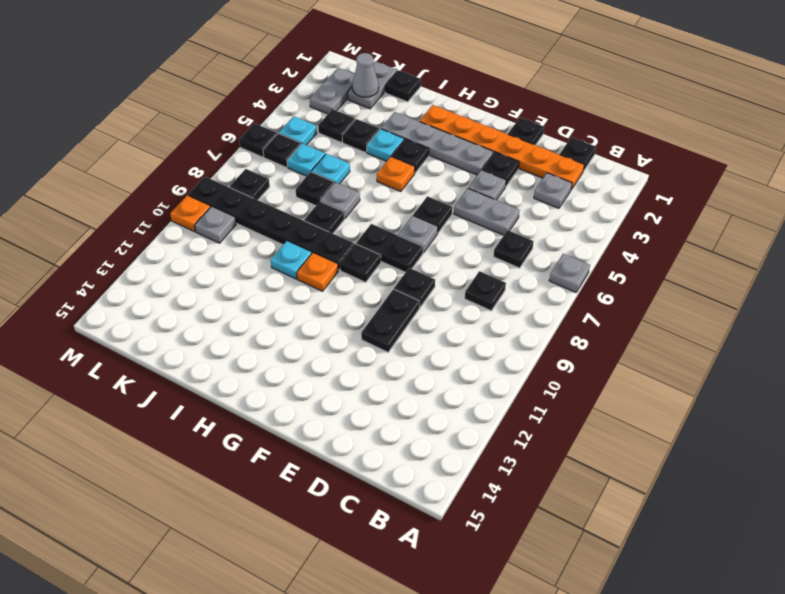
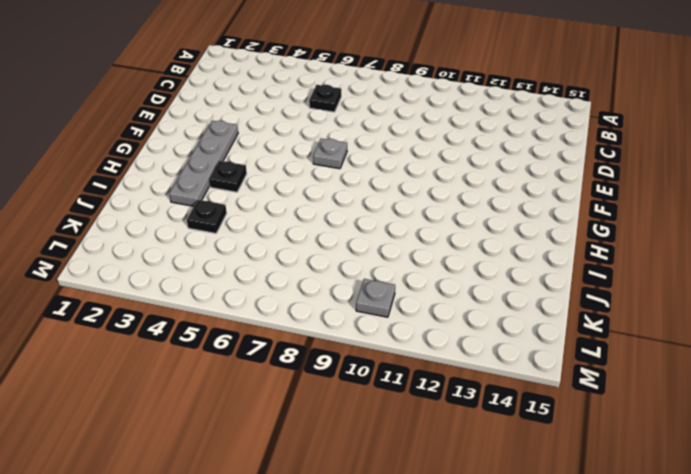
none -> grey 1x1 plate [549,254,590,292]
none -> black 1x1 plate [560,137,596,171]
none -> orange 1x6 plate [420,105,584,189]
none -> grey 1x1 plate [534,173,572,208]

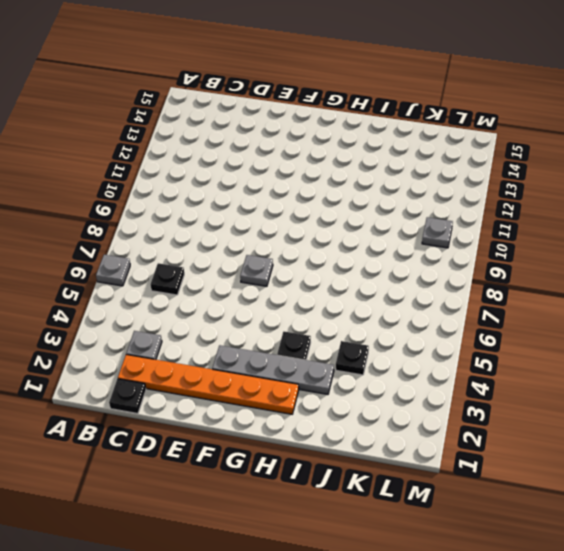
none -> black 1x1 plate [465,271,506,311]
none -> grey 1x2 plate [454,189,520,235]
none -> black 1x1 plate [508,117,544,145]
none -> black 1x1 plate [482,152,519,187]

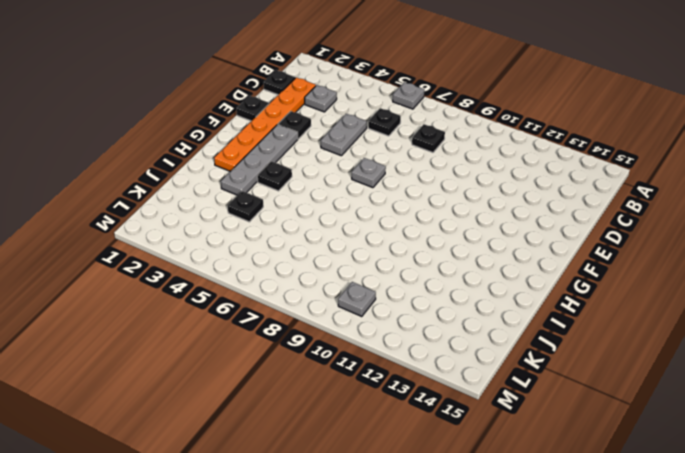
none -> grey 1x1 plate [468,170,506,200]
none -> black 1x1 plate [394,268,435,307]
none -> black 1x2 plate [361,289,420,352]
none -> black 1x1 plate [413,196,452,233]

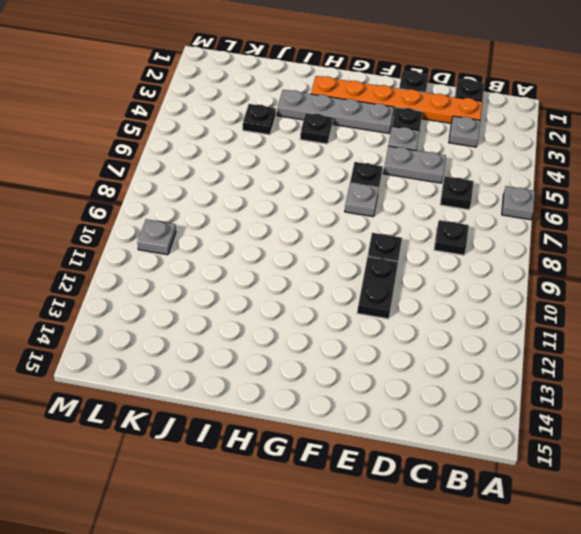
none -> black 1x2 plate [356,224,423,272]
none -> black 1x1 plate [340,244,381,282]
none -> orange 1x1 plate [377,157,415,192]
none -> black 1x6 plate [188,177,354,270]

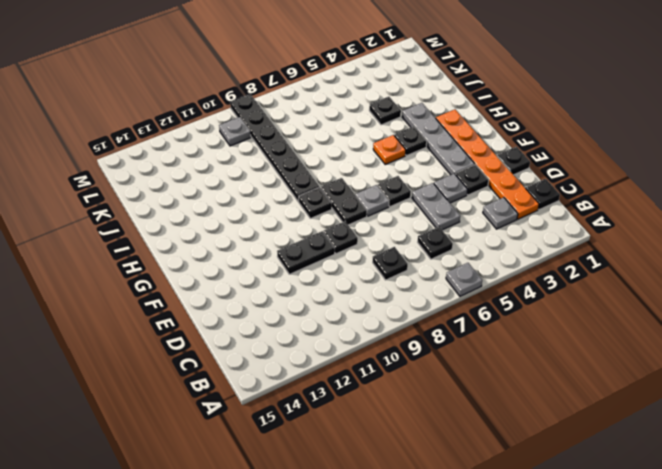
none -> orange 1x1 plate [297,253,338,291]
none -> cyan 1x1 plate [367,129,404,161]
none -> grey 1x1 plate [321,182,360,218]
none -> black 1x1 plate [304,201,344,233]

